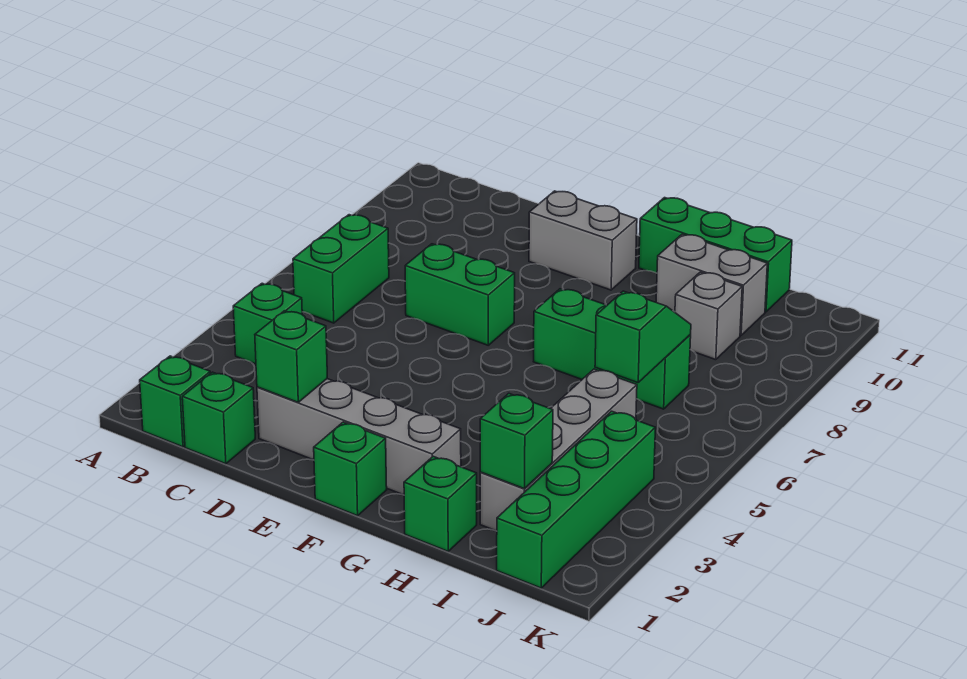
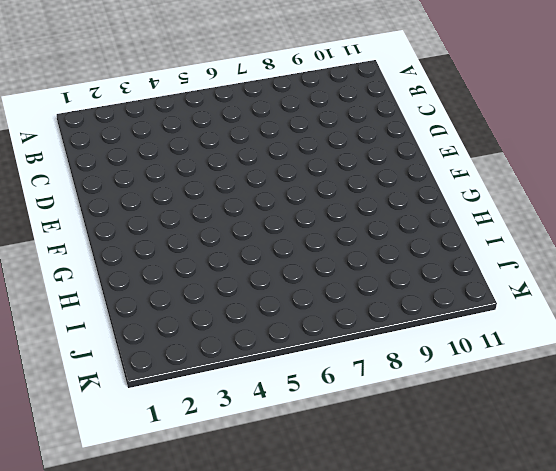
none -> green 1x1 brick [140,356,211,447]
none -> green 1x1 brick [233,283,302,364]
none -> green 1x2 brick [293,215,389,323]

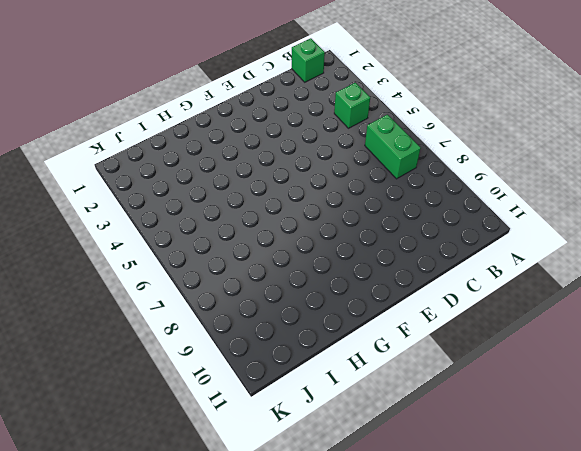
none -> green 1x1 brick [182,372,255,464]
none -> grey 1x4 brick [257,379,461,495]
none -> green 1x2 brick [405,244,515,345]

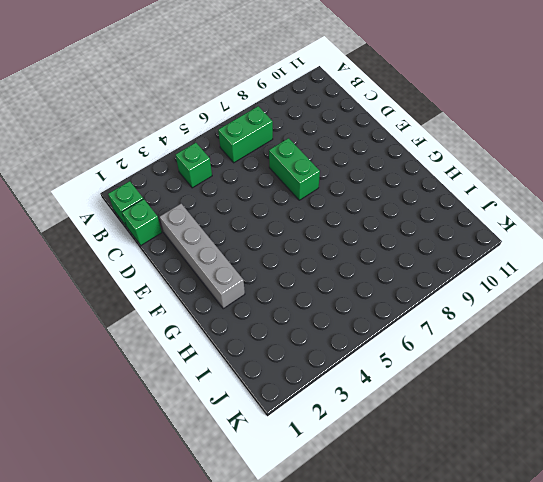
none -> grey 1x2 brick [529,191,637,290]
none -> green 1x1 brick [314,422,387,516]
none -> green 1x3 brick [533,289,691,409]

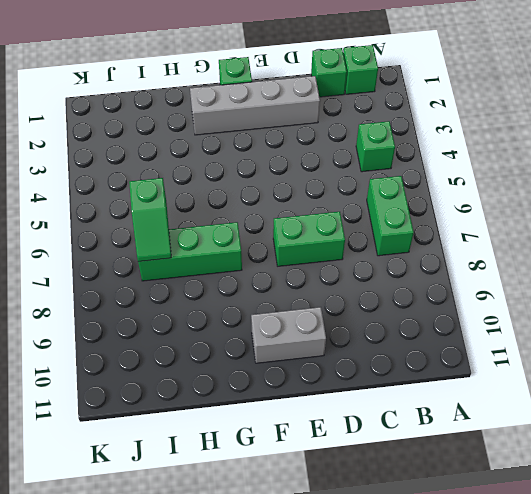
none -> green 1x3 brick [639,198,792,312]
none -> green 1x1 brick [404,456,477,551]
none -> grey 1x2 brick [656,234,767,335]

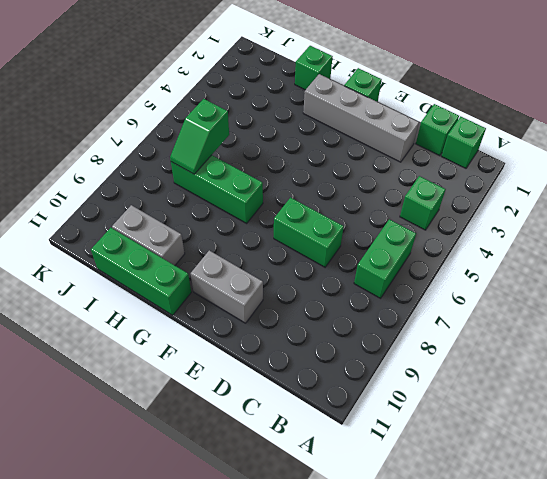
none -> grey 1x4 brick [480,369,637,531]
none -> grey 1x1 brick [675,272,742,360]
none -> green 1x4 brick [497,411,655,588]

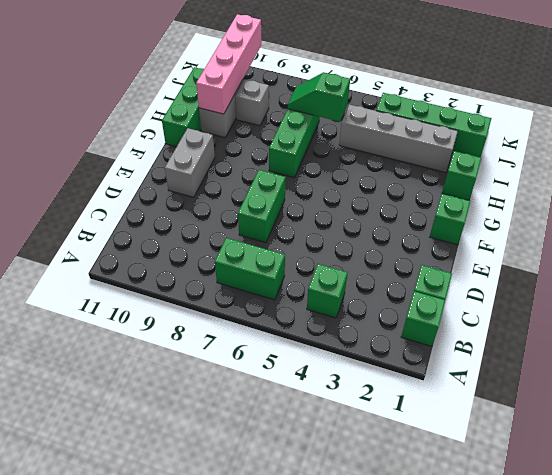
pink 1x4 brick [196,14,261,114] -> none
none -> grey 1x4 brick [257,379,461,495]
none -> green 1x1 brick [255,311,327,402]
none -> green 1x1 brick [480,393,553,489]

